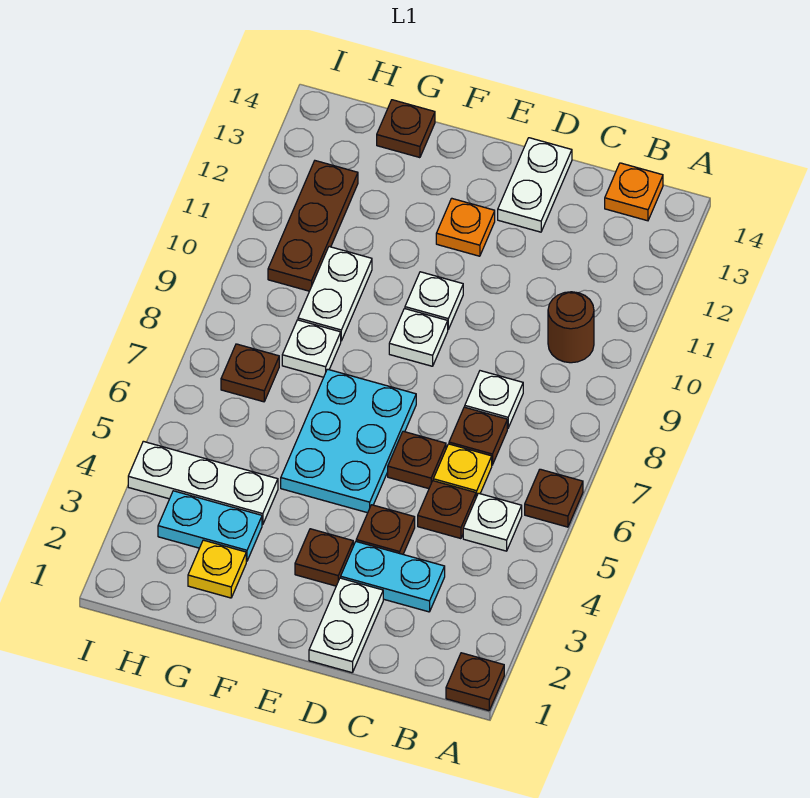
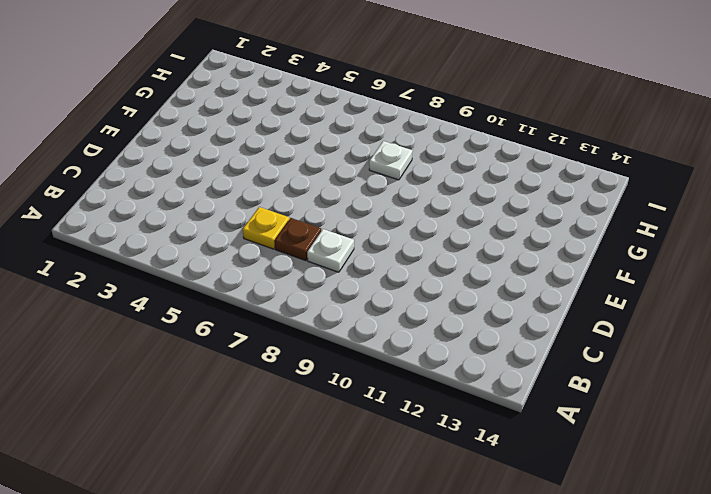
none -> brown 1x1 plate [446,653,504,711]
none -> brown 1x1 plate [525,469,583,527]
none -> white 1x1 plate [463,493,522,551]

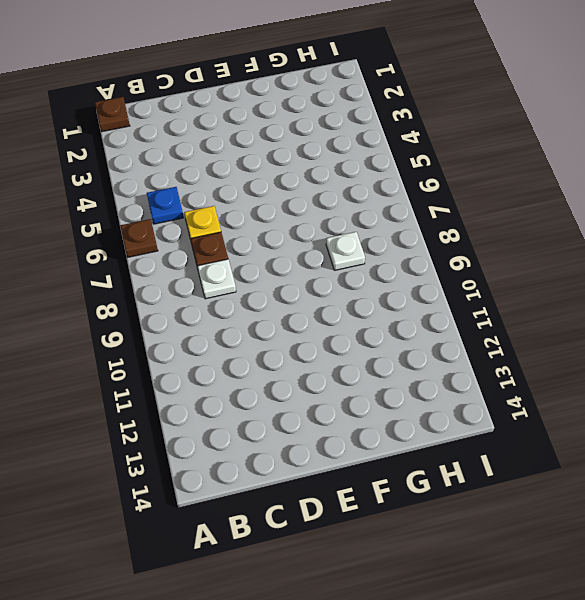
blue 1x1 plate [147,187,184,224] -> white 1x1 plate [463,493,522,551]
none -> brown 1x1 round brick [548,292,594,363]
none -> orange 1x1 plate [605,163,663,221]
none -> cyan 1x2 plate [341,542,445,612]

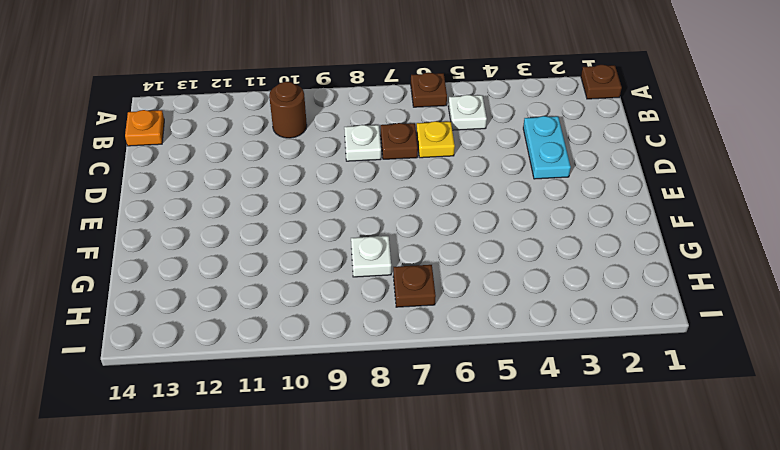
none -> brown 1x1 plate [418,481,476,539]
none -> white 1x2 plate [309,578,383,673]
none -> brown 1x1 plate [356,505,415,554]

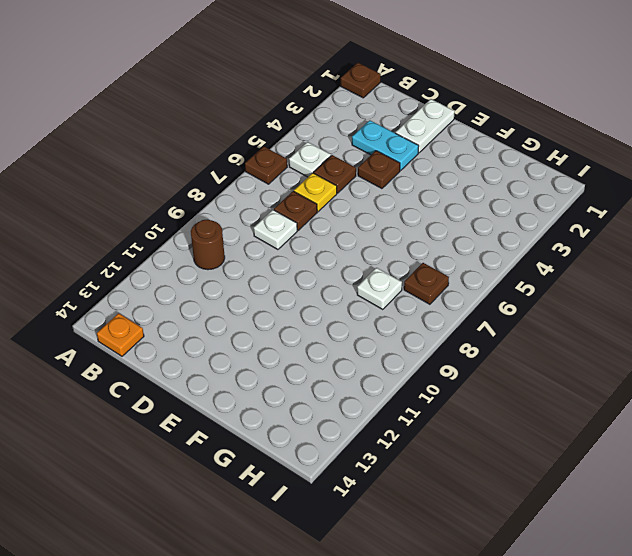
none -> brown 1x1 plate [388,431,446,489]
none -> white 1x2 plate [498,138,572,232]
none -> brown 1x1 plate [295,529,353,586]

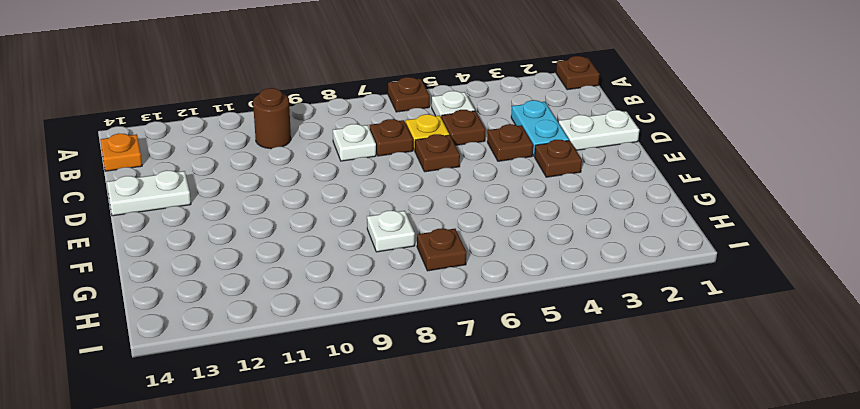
none -> cyan 2x3 plate [281,369,416,513]
none -> white 1x1 plate [389,309,448,366]
none -> white 1x1 plate [405,272,463,329]

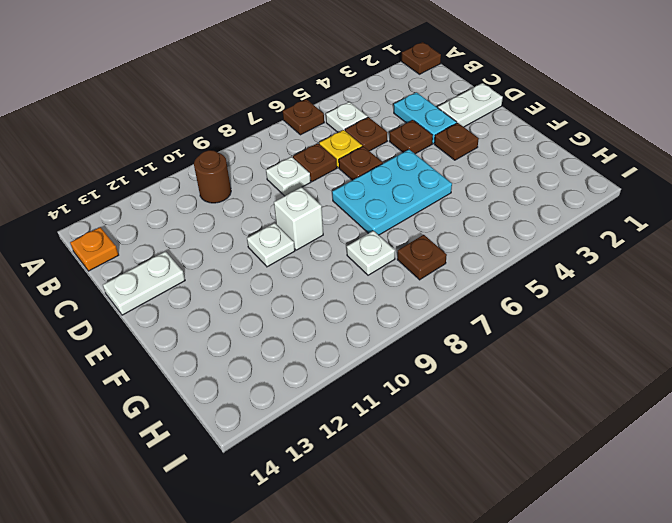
white 1x1 brick [274,187,323,250] -> white 1x1 plate [389,309,448,366]
none -> orange 1x1 plate [436,198,495,256]
none -> yellow 1x1 plate [188,540,246,598]
none -> cyan 1x2 plate [158,491,262,561]

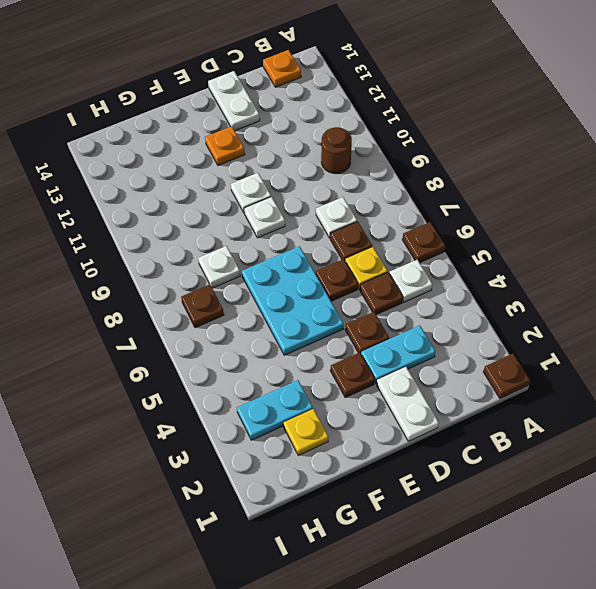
none -> white 1x3 plate [128,441,278,525]
none -> white 1x2 plate [298,247,372,341]
none -> brown 1x1 plate [377,100,435,158]

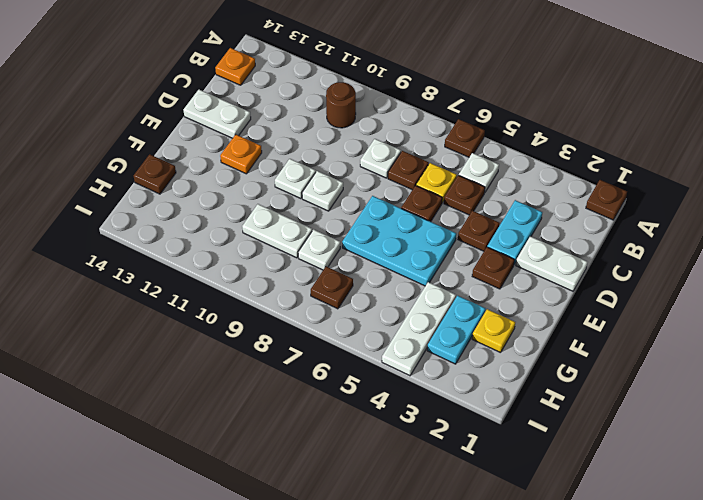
none -> brown 1x3 plate [268,161,358,291]

